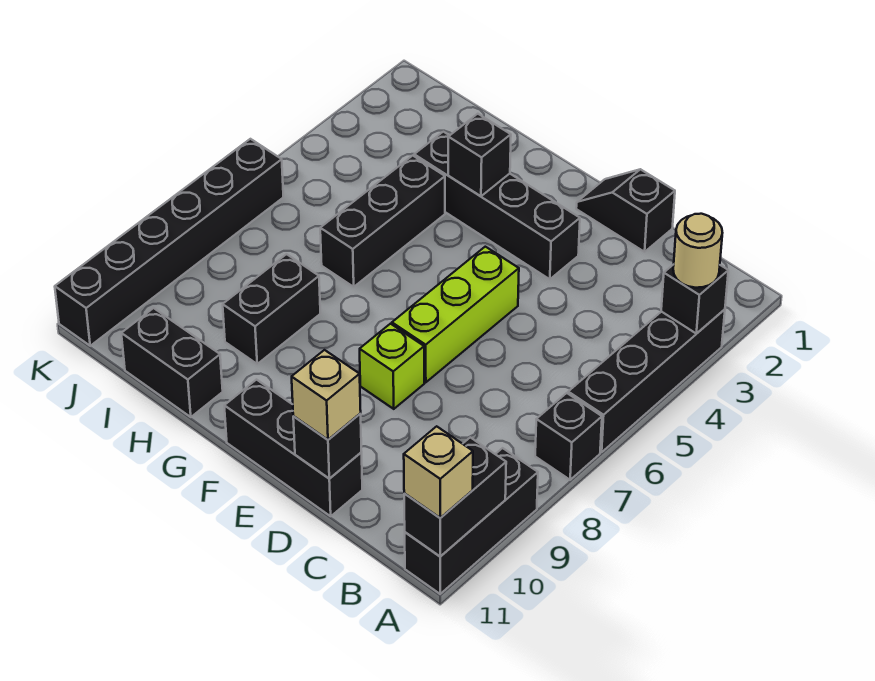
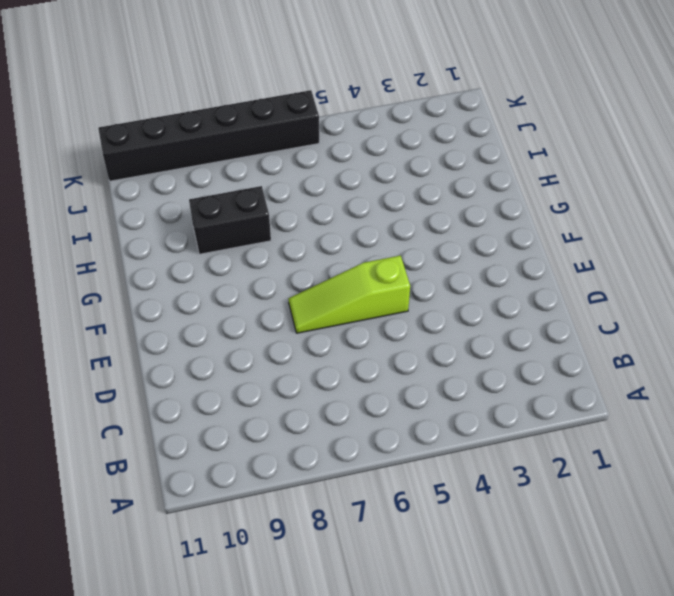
lime 1x3 slope [288,256,410,333] -> lime 1x3 brick [392,247,519,382]
none -> black 1x4 brick [568,309,725,452]
none -> black 1x1 brick [535,393,602,480]
none -> black 1x3 brick [405,448,538,594]

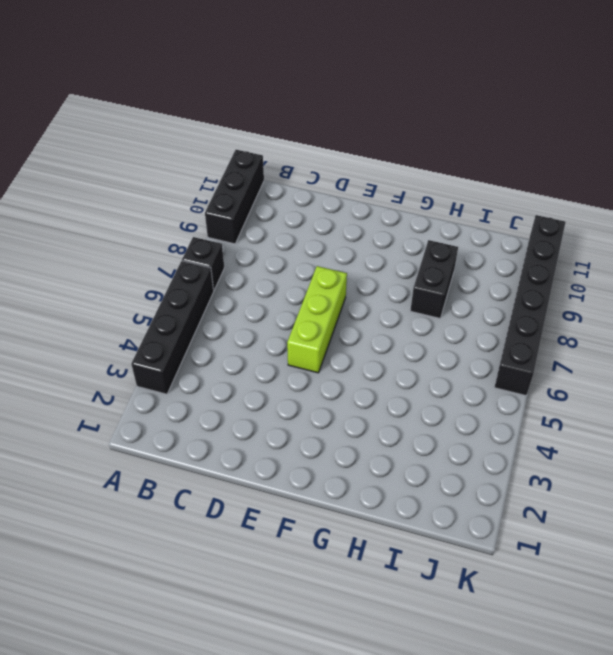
none -> black 1x2 slope [576,169,675,252]
none -> black 1x3 brick [224,380,362,516]
none -> black 1x4 brick [414,132,580,279]

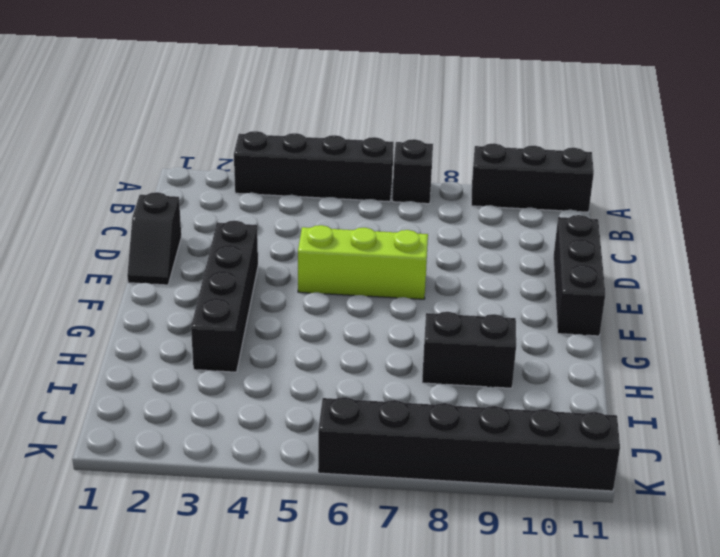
none -> lime 1x1 brick [360,324,424,409]
none -> black 1x3 brick [320,156,445,287]
none -> black 1x2 brick [121,308,223,417]

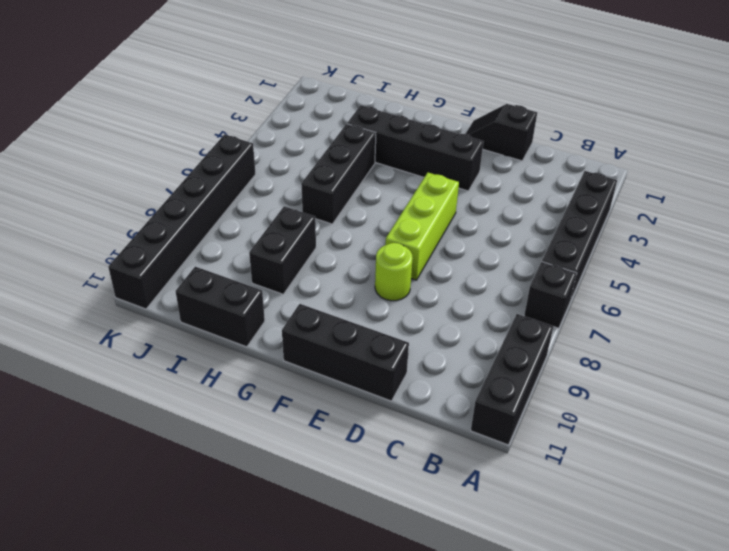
lime 1x1 round brick [375,243,413,301] -> lime 1x1 brick [360,324,424,409]
none -> black 1x1 brick [661,264,728,334]
none -> black 1x2 brick [404,437,506,556]
none -> black 1x1 brick [293,413,362,479]

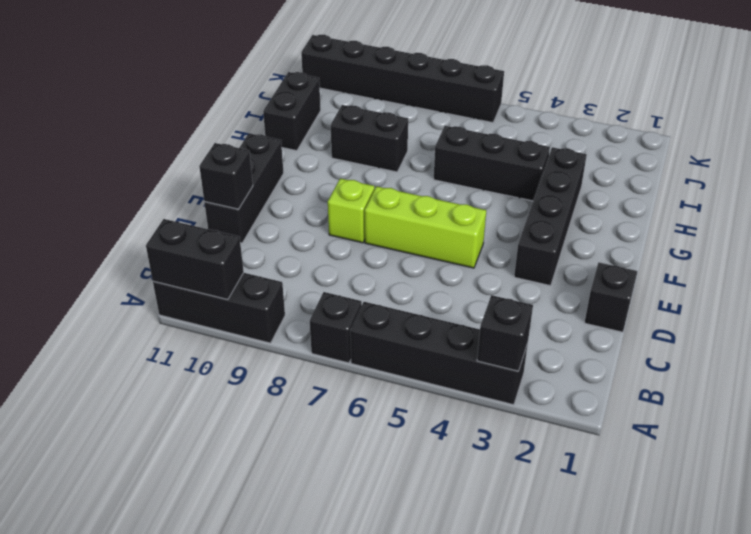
none -> black 1x1 brick [448,114,511,196]
none -> tan 1x1 round brick [673,214,722,288]
none -> tan 1x1 brick [404,426,473,518]

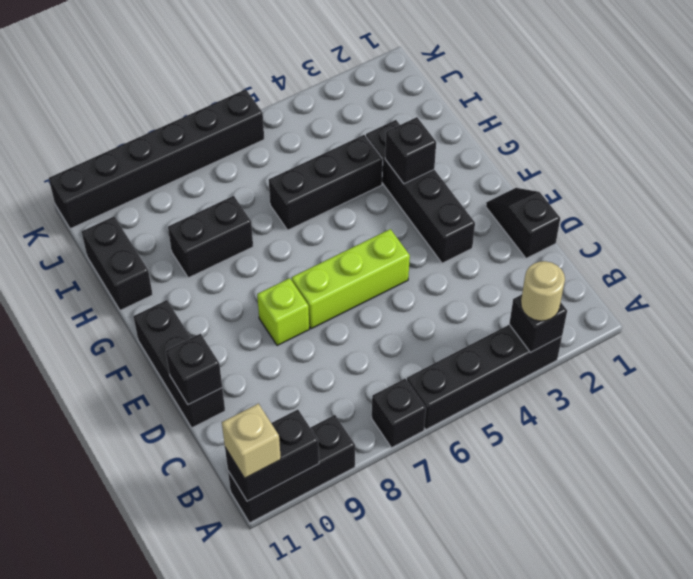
none -> tan 1x1 brick [292,350,361,440]

